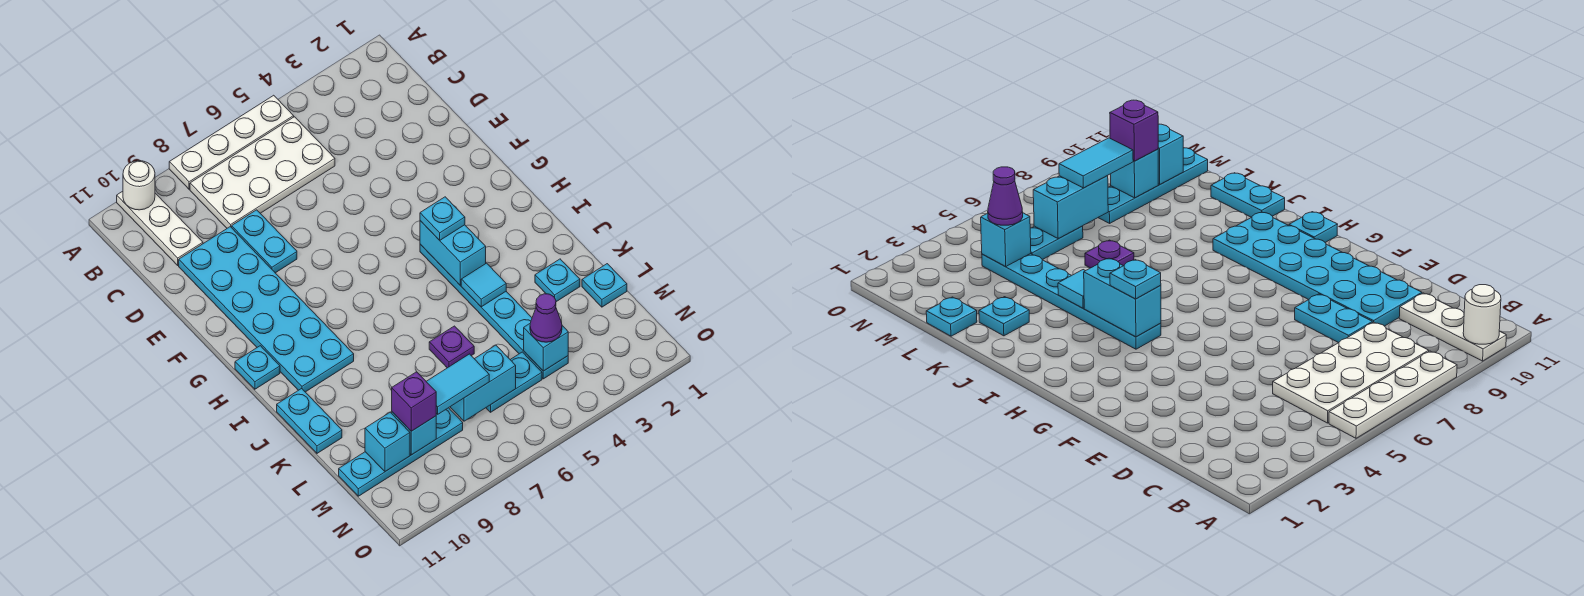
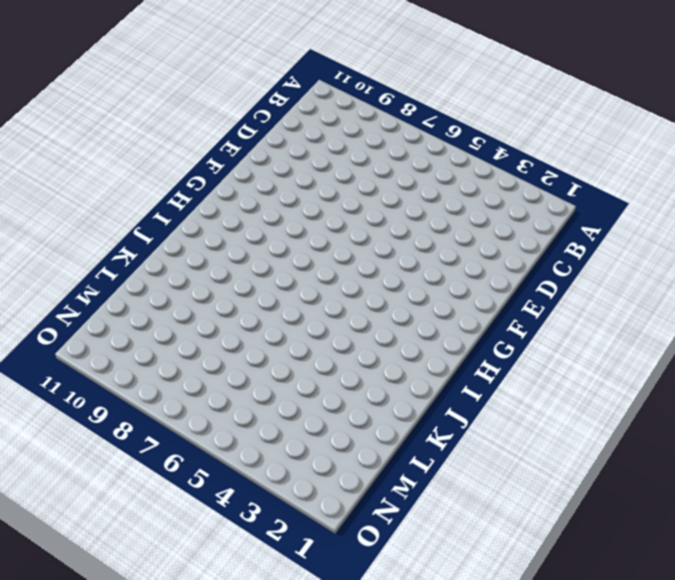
none -> white 1x4 plate [169,95,294,189]
none -> white 1x3 plate [117,191,203,265]
none -> white 2x4 plate [190,117,335,228]

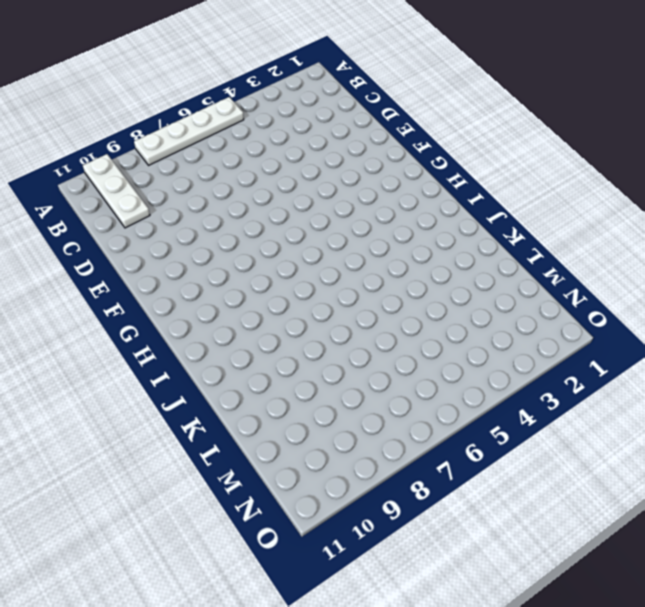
none -> white 2x4 plate [190,117,335,228]
none -> cyan 1x2 plate [232,210,297,273]
none -> cyan 2x6 plate [179,227,354,392]

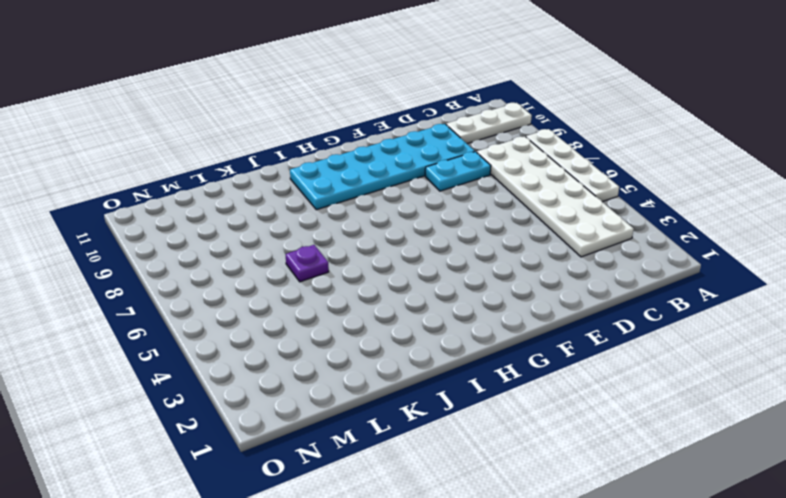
white 2x6 plate [477,136,634,257] -> white 2x4 plate [190,117,335,228]
none -> cyan 1x6 plate [420,244,568,379]
none -> cyan 1x1 plate [235,346,280,389]
none -> cyan 1x2 plate [277,389,342,453]

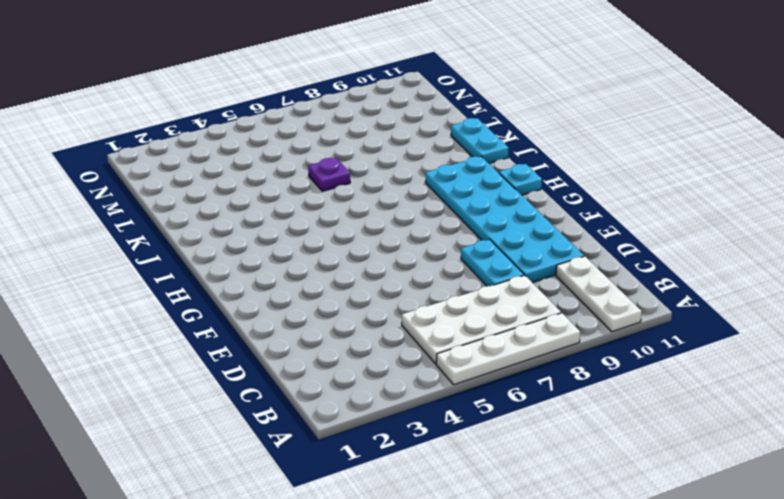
none -> cyan 1x6 plate [420,244,568,379]
none -> cyan 1x1 plate [535,259,580,302]
none -> cyan 1x1 plate [582,264,627,307]

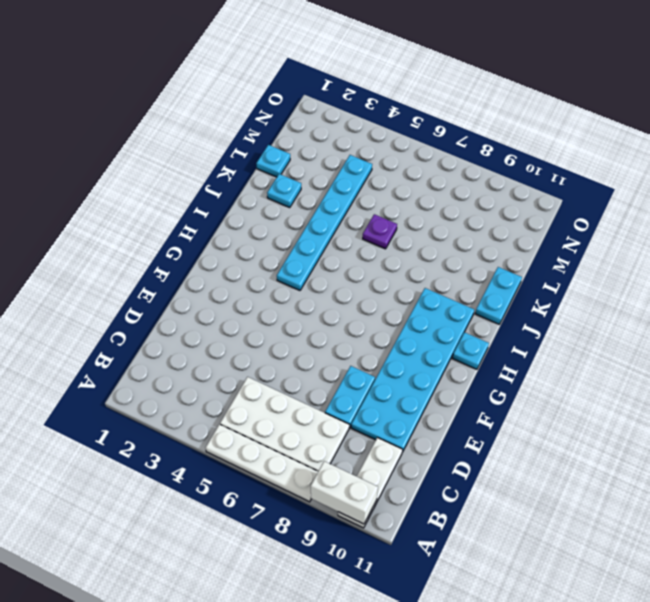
white 1x2 brick [311,461,378,524] -> white 1x1 round brick [123,161,155,210]
none -> cyan 1x2 plate [486,352,542,412]
none -> cyan 1x4 plate [339,408,463,496]
none -> cyan 1x2 brick [420,221,486,285]

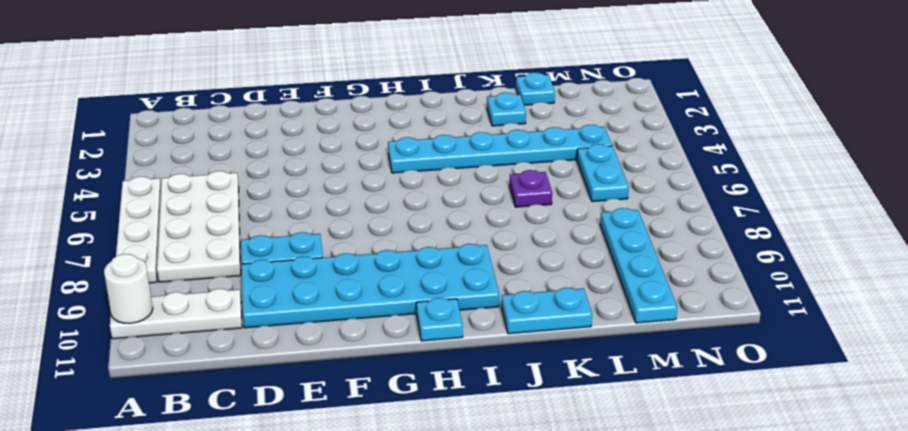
none -> cyan 1x2 brick [420,221,486,285]
none -> cyan 1x1 tile [461,263,506,307]
none -> cyan 1x1 brick [524,324,568,371]

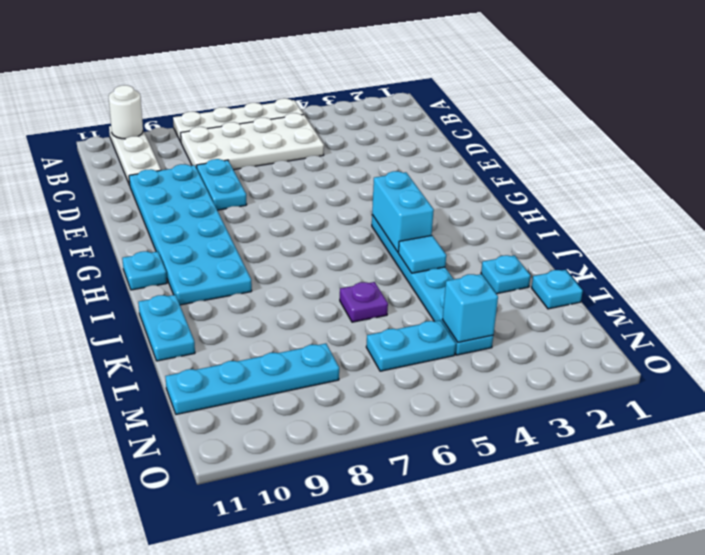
none -> cyan 1x2 brick [451,345,516,421]
none -> cyan 1x1 brick [392,412,436,455]
none -> cyan 1x1 brick [365,412,410,472]

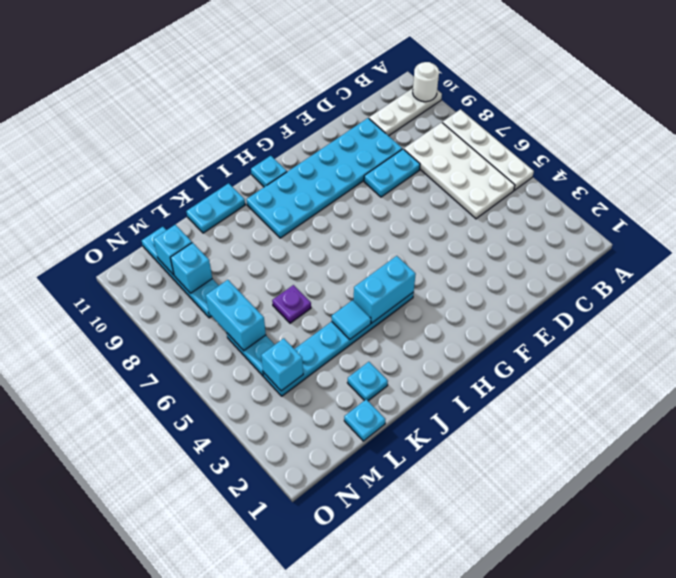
none -> cyan 1x1 plate [420,197,465,240]
none -> purple 1x1 cone [530,294,562,342]
none -> cyan 1x2 tile [426,354,489,414]

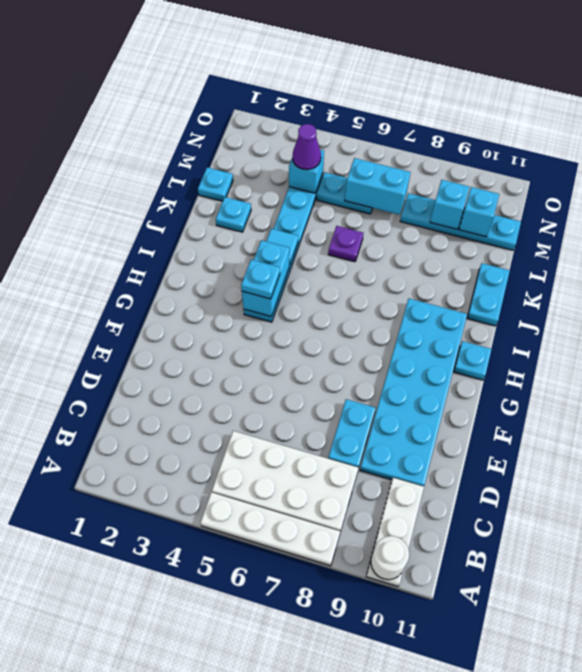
none -> cyan 1x2 tile [426,354,489,414]
none -> purple 1x1 brick [392,372,436,431]

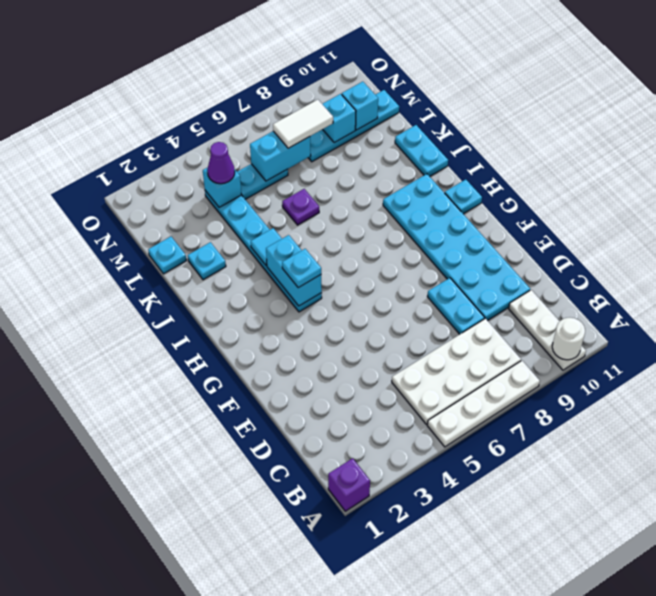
purple 1x1 brick [328,458,370,511] -> purple 1x1 brick moved to [392,372,436,431]
white 1x2 tile [273,100,333,148] -> cyan 1x2 tile [426,354,489,414]

